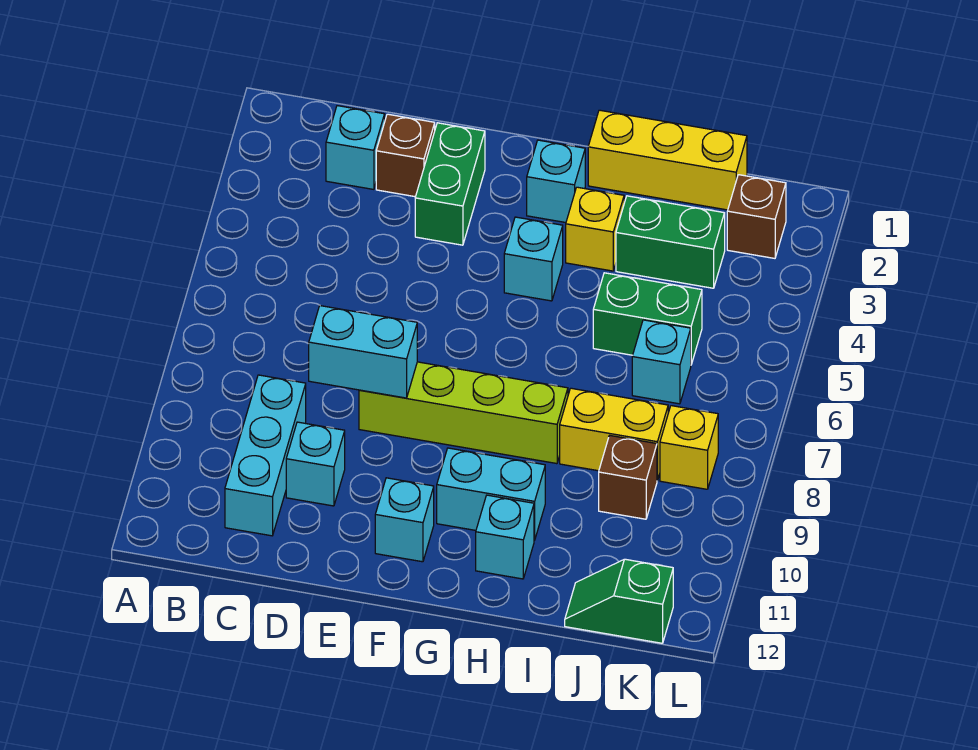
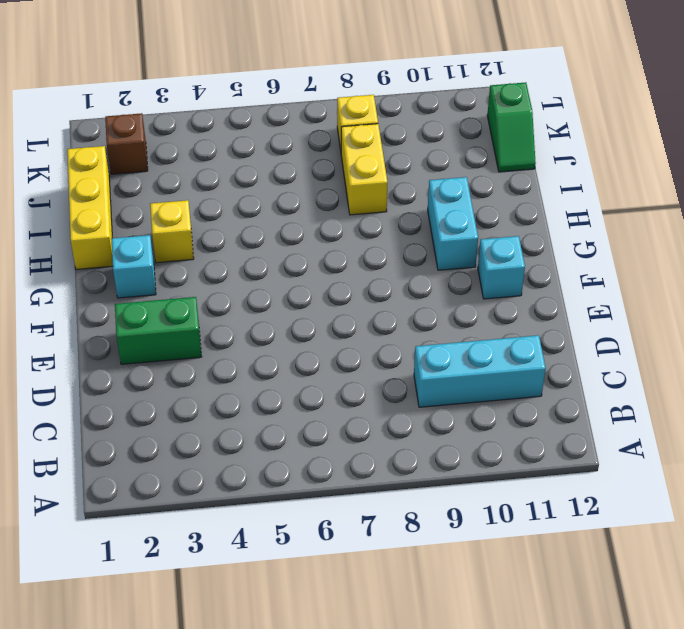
none -> cyan 1x1 brick [326,106,385,189]
none -> brown 1x1 brick [376,114,435,197]
none -> cyan 1x1 brick [286,422,345,506]

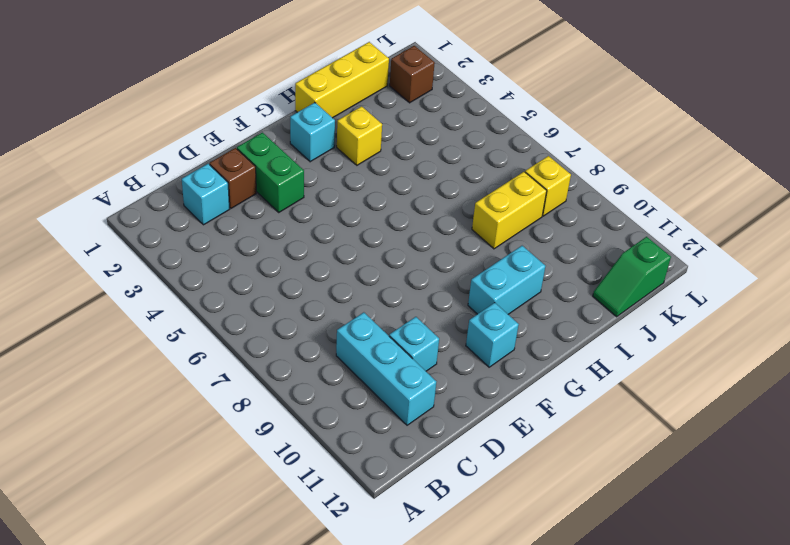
none -> lime 1x4 brick [359,362,568,464]
none -> cyan 1x1 brick [504,217,563,301]
none -> cyan 1x1 brick [476,495,534,579]

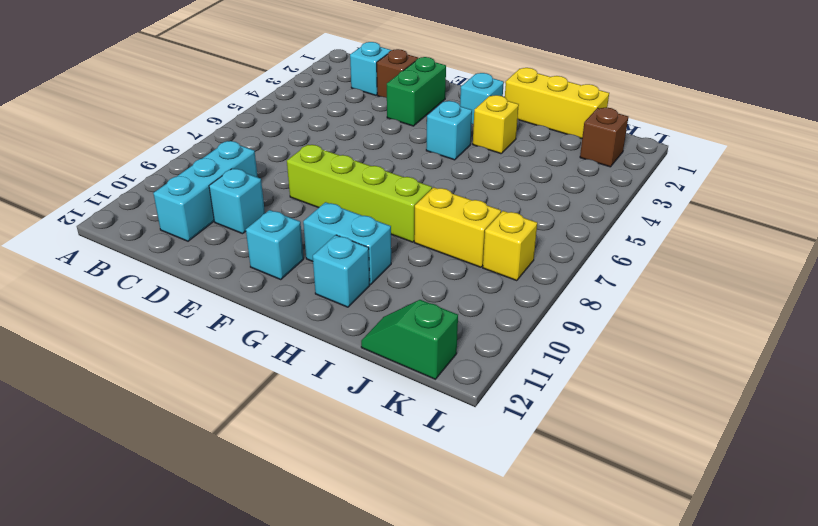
none -> green 1x2 brick [616,196,725,288]
none -> green 1x2 brick [593,273,702,364]
none -> cyan 1x1 brick [632,320,691,404]

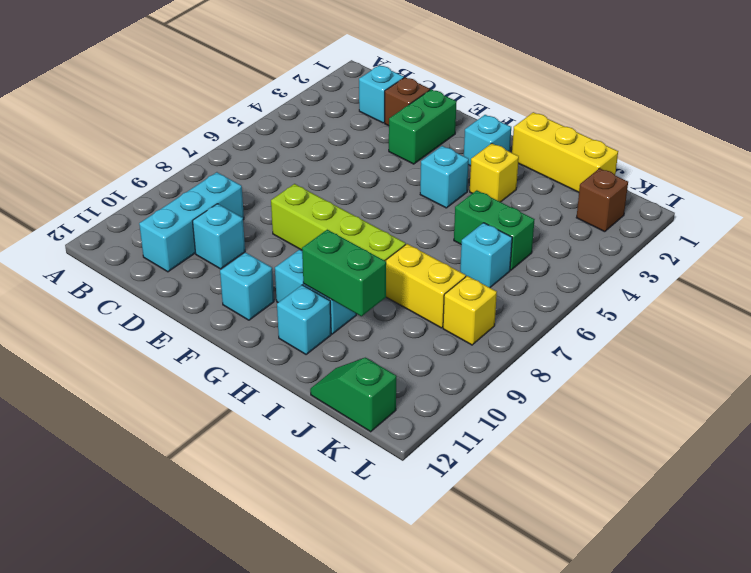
green 1x2 brick [302,230,386,316] -> green 1x2 brick moved to [616,196,725,288]
none -> brown 1x1 brick [599,435,657,519]
none -> cyan 1x2 brick [309,306,417,398]

